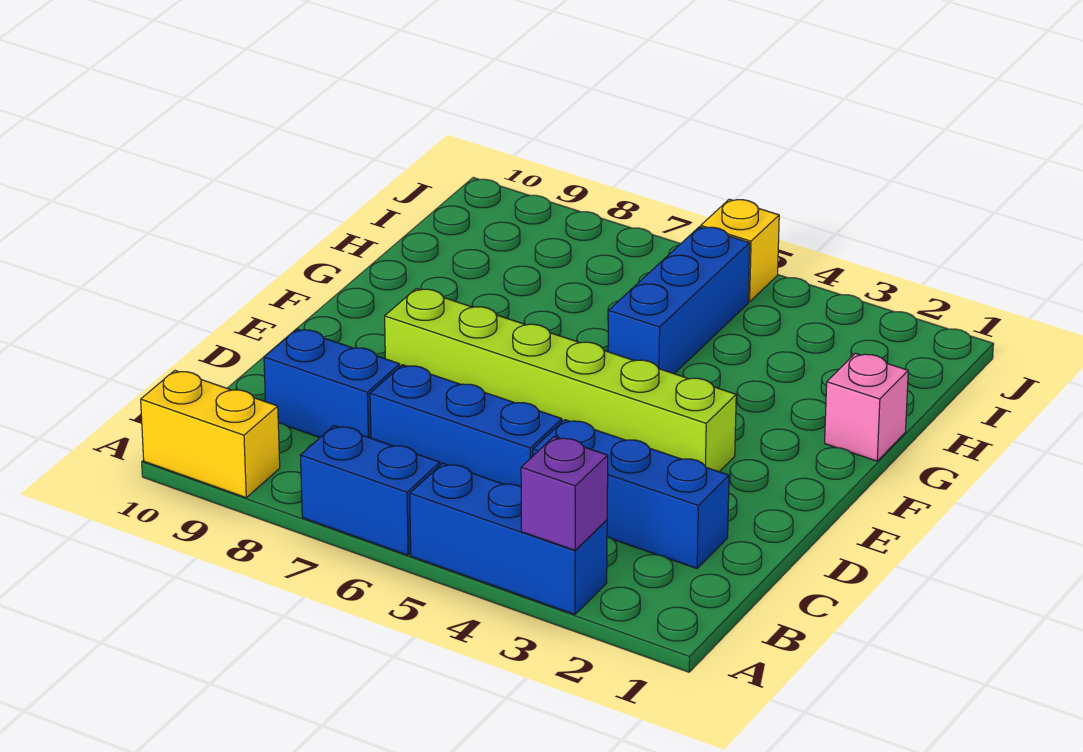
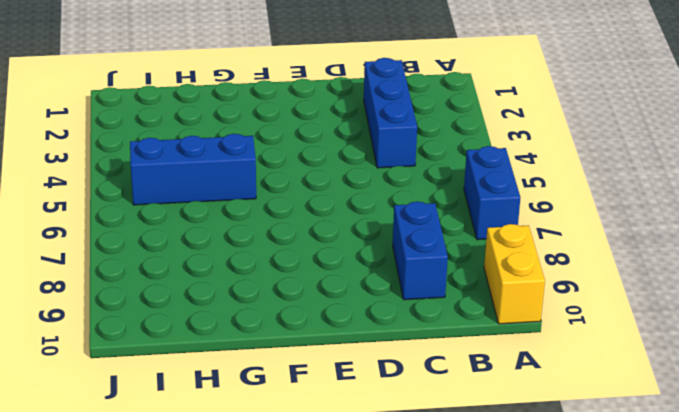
none -> blue 1x3 brick [410,463,607,615]
none -> blue 1x3 brick [370,365,562,487]

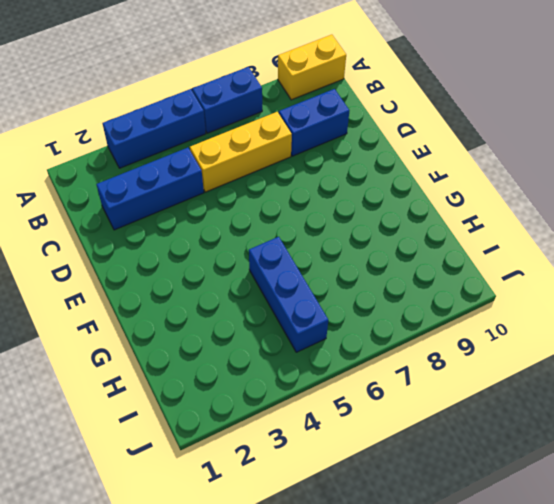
yellow 1x3 brick [190,112,292,192] -> blue 1x3 brick [370,365,562,487]
none -> lime 1x6 brick [385,289,736,472]
none -> pink 1x1 brick [825,353,908,461]

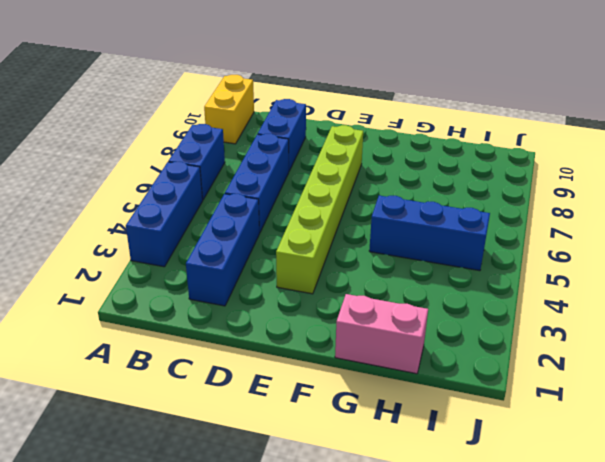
pink 1x2 brick [335,294,428,374] -> pink 1x1 brick [825,353,908,461]
none -> yellow 1x1 brick [701,199,779,302]
none -> purple 1x1 brick [521,437,608,550]

